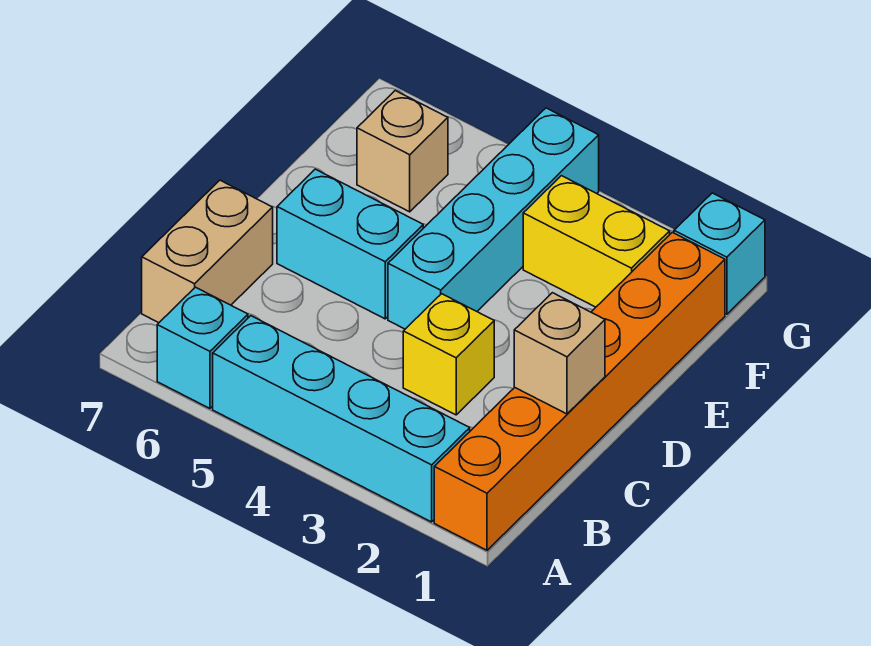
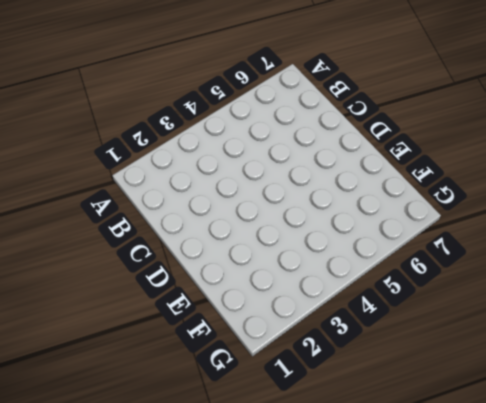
none -> orange 1x6 brick [434,232,725,550]
none -> cyan 1x4 brick [213,316,470,522]

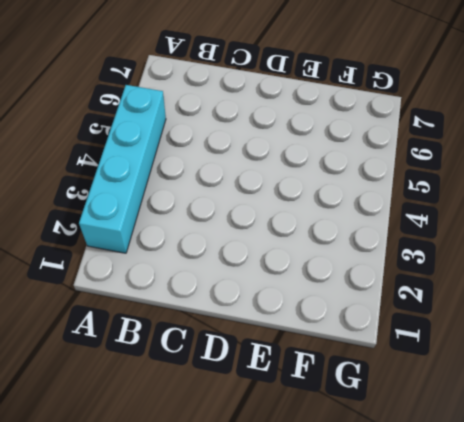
none -> orange 1x6 brick [434,232,725,550]
none -> cyan 1x1 brick [157,287,248,408]

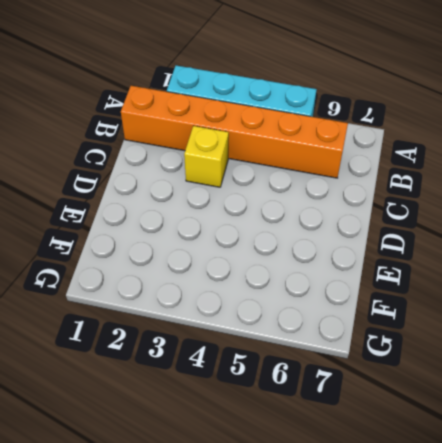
orange 1x6 brick [121,86,348,178] -> orange 1x6 brick turned to [434,232,725,550]
none -> cyan 1x1 brick [157,287,248,408]
none -> tan 1x2 brick [142,180,273,323]

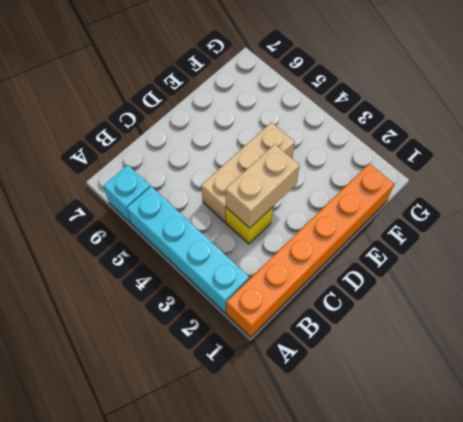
tan 1x2 brick [226,144,300,228] -> tan 1x2 brick moved to [142,180,273,323]
tan 1x3 brick [201,122,295,222] -> cyan 1x4 brick [388,108,599,329]
none -> cyan 1x2 brick [277,169,423,319]
none -> yellow 1x2 brick [523,176,670,307]

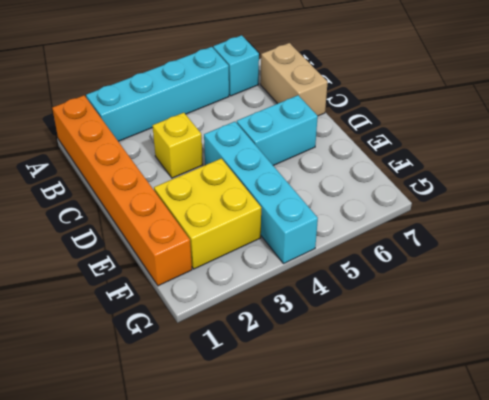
yellow 2x2 brick [154,158,261,269] -> yellow 1x2 brick [523,176,670,307]
none -> tan 1x1 brick [357,91,448,212]
none -> cyan 1x1 brick [674,193,765,314]

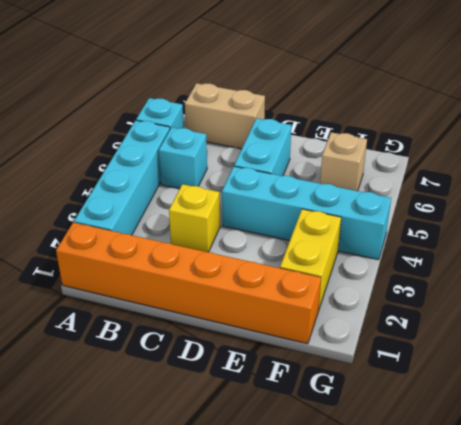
cyan 1x1 brick [159,127,207,189] -> cyan 1x1 brick moved to [674,193,765,314]
none -> tan 1x1 brick [514,293,605,414]

